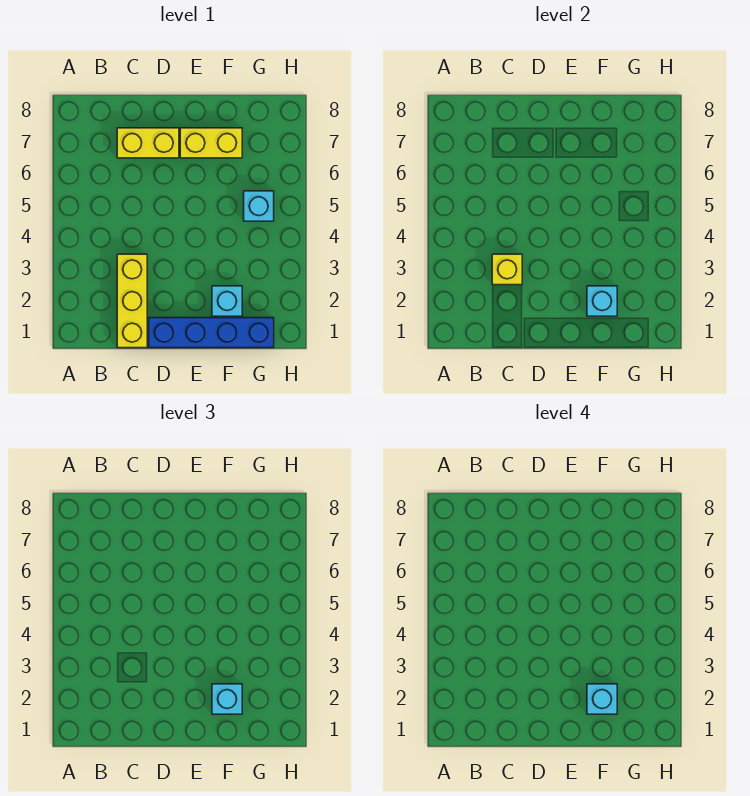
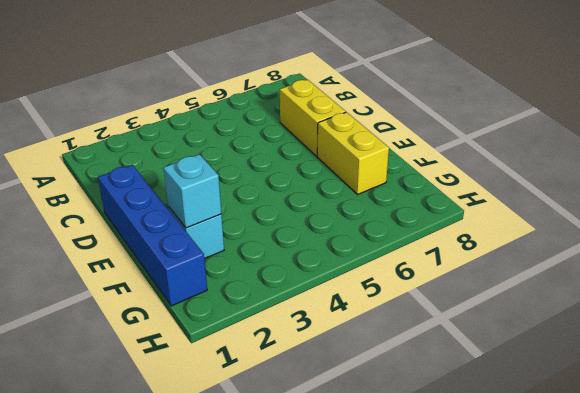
none -> yellow 1x3 brick [117,254,147,348]
none -> cyan 1x1 brick [244,191,274,221]

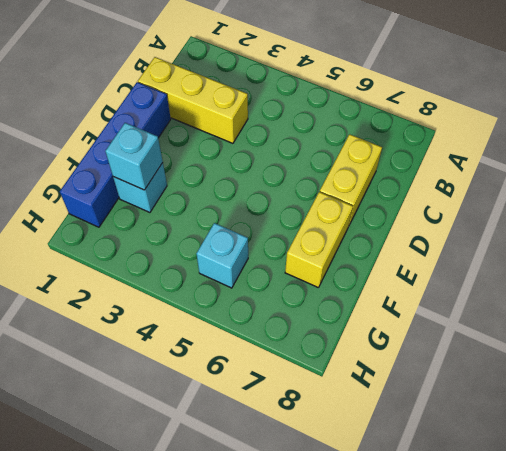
none -> yellow 1x1 brick [492,254,522,285]
none -> cyan 1x1 brick [212,684,242,714]

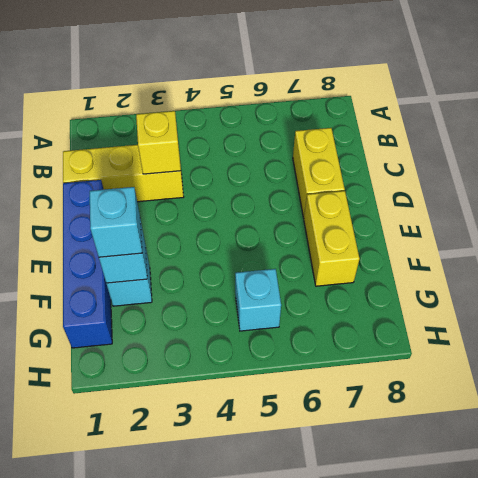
none -> cyan 1x1 brick [587,684,617,714]

